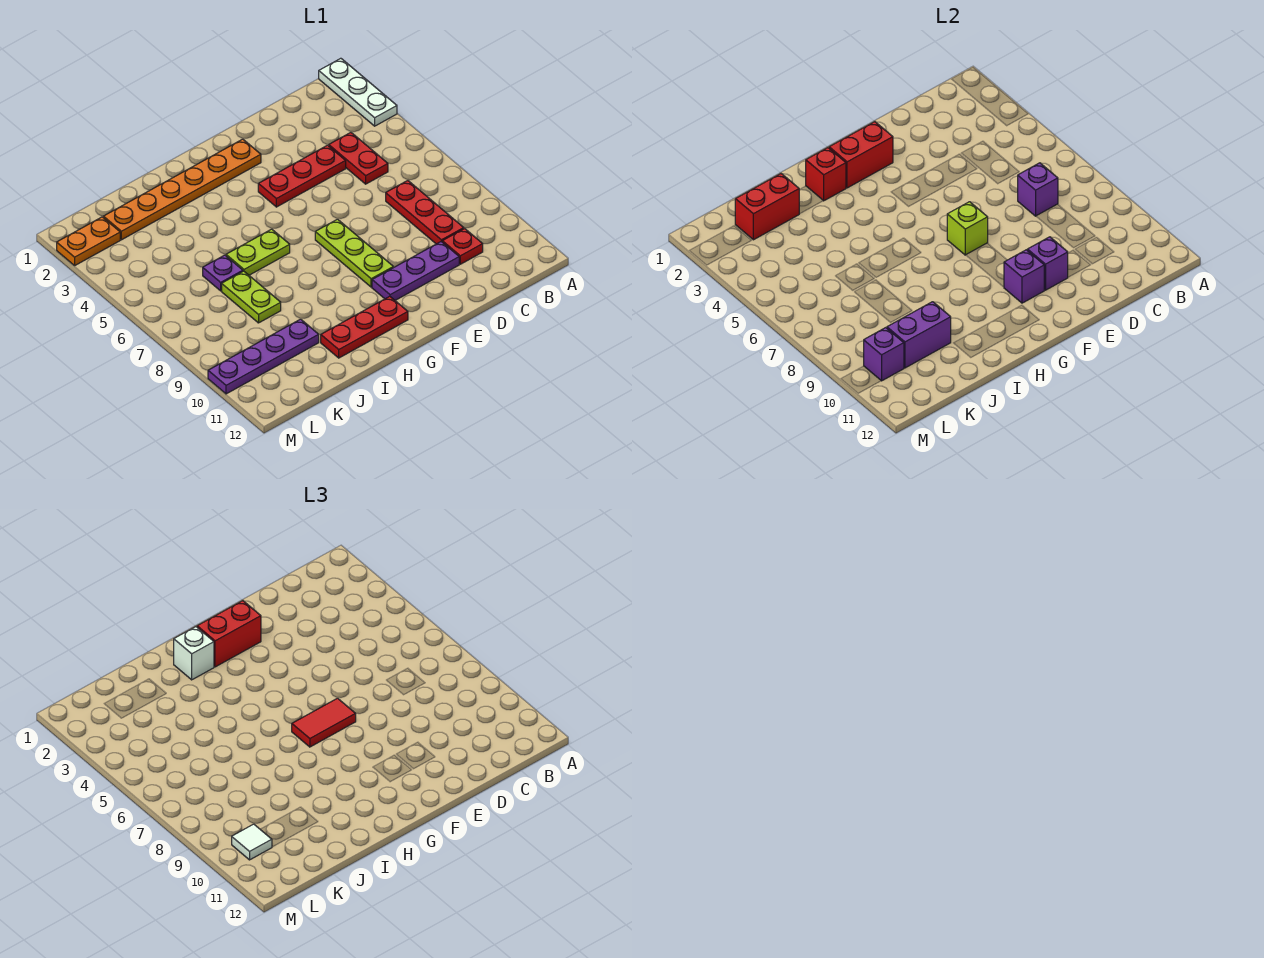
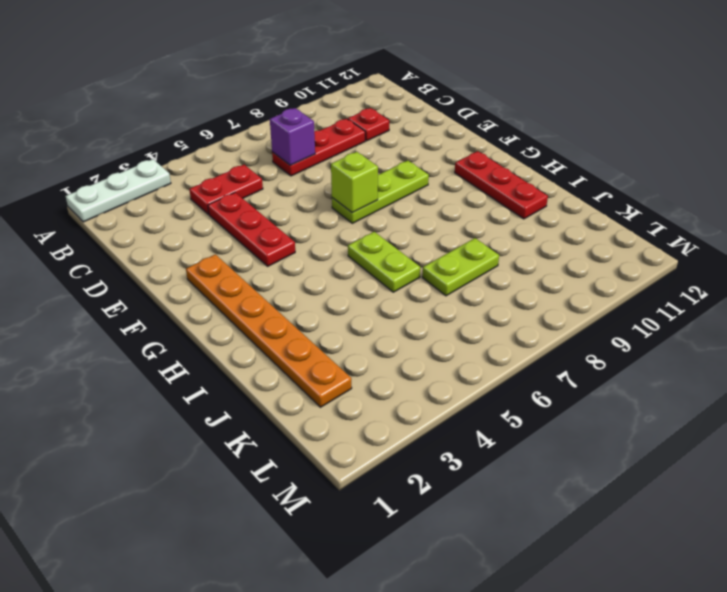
none -> purple 1x3 plate [372,242,459,300]
none -> purple 1x1 plate [203,255,243,291]
none -> purple 1x4 plate [208,319,319,394]

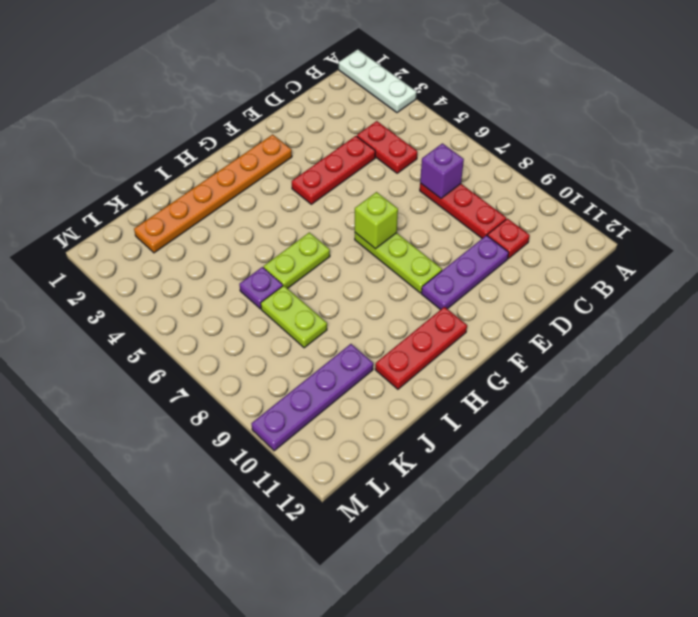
none -> orange 1x2 plate [57,217,120,265]
none -> purple 1x1 brick [1027,237,1068,290]
none -> red 1x2 brick [829,122,893,188]

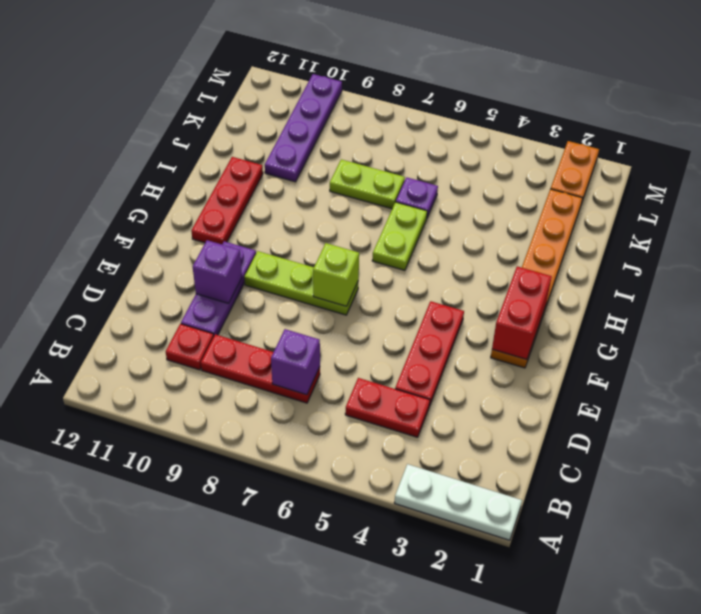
none -> purple 1x1 brick [1004,250,1044,303]
none -> red 1x1 brick [806,148,846,201]
none -> red 1x2 brick [735,174,799,240]

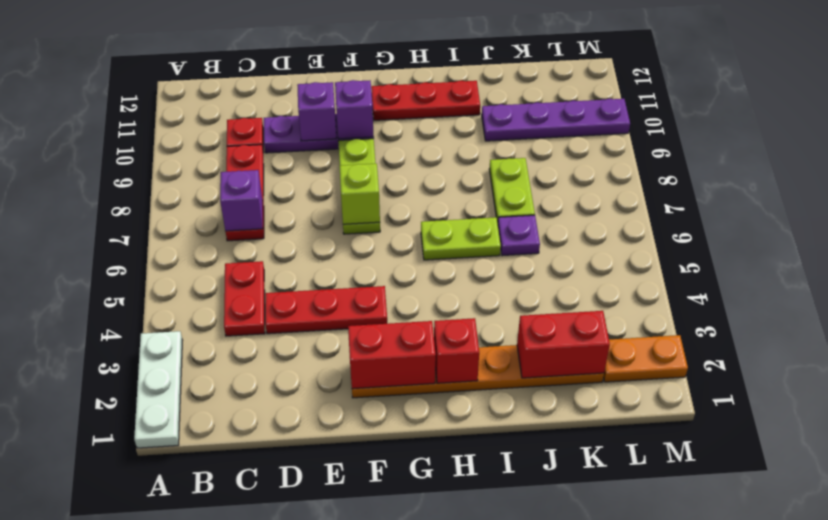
none -> purple 1x2 brick [887,302,951,368]
none -> purple 1x1 brick [864,328,904,381]
none -> red 1x2 brick [197,601,261,667]

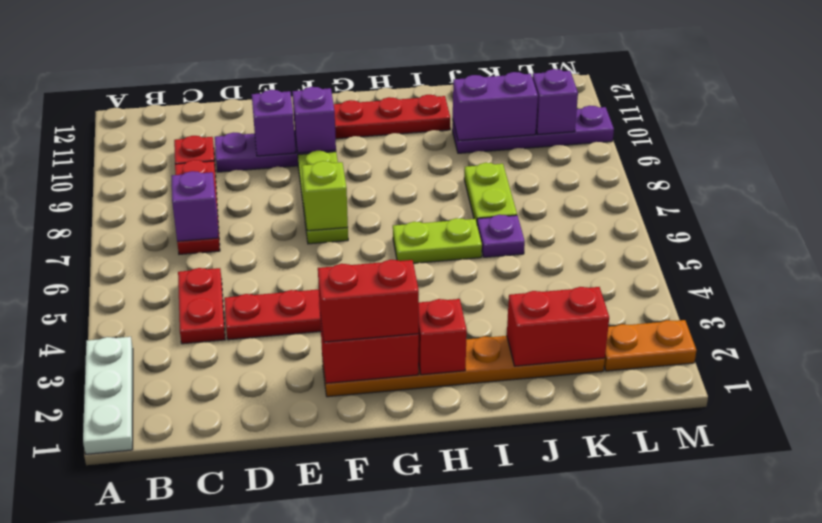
none -> red 1x2 tile [292,698,356,747]
none -> white 1x1 brick [174,627,214,680]
none -> white 1x1 tile [232,824,272,860]

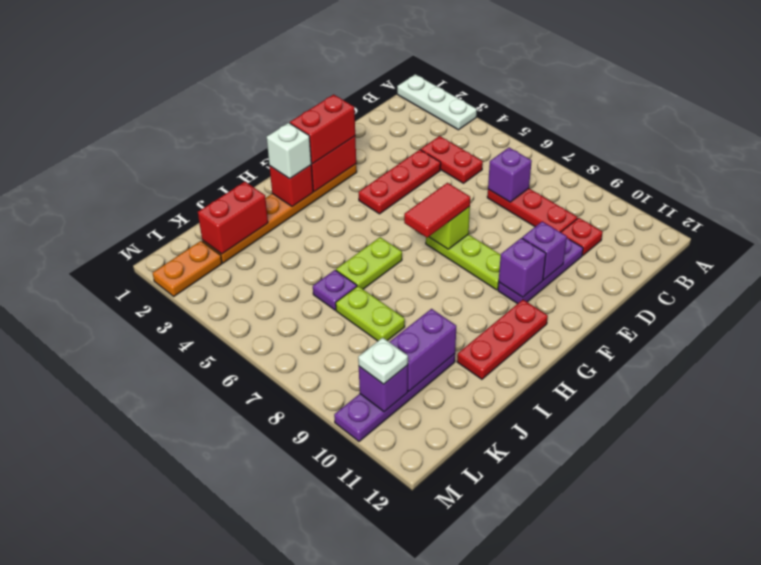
white 1x1 plate [358,338,408,384] -> white 1x1 tile [232,824,272,860]

